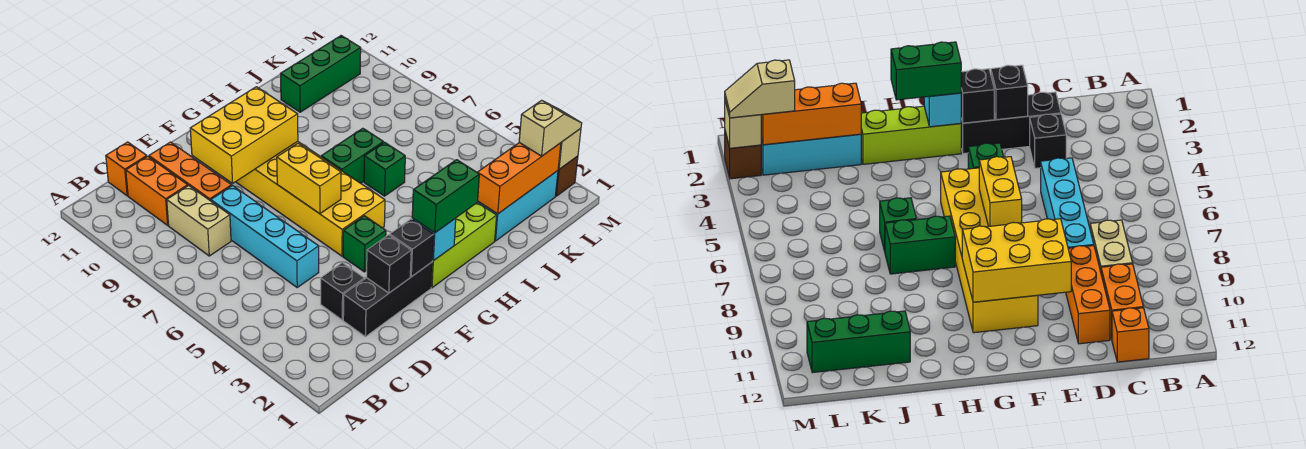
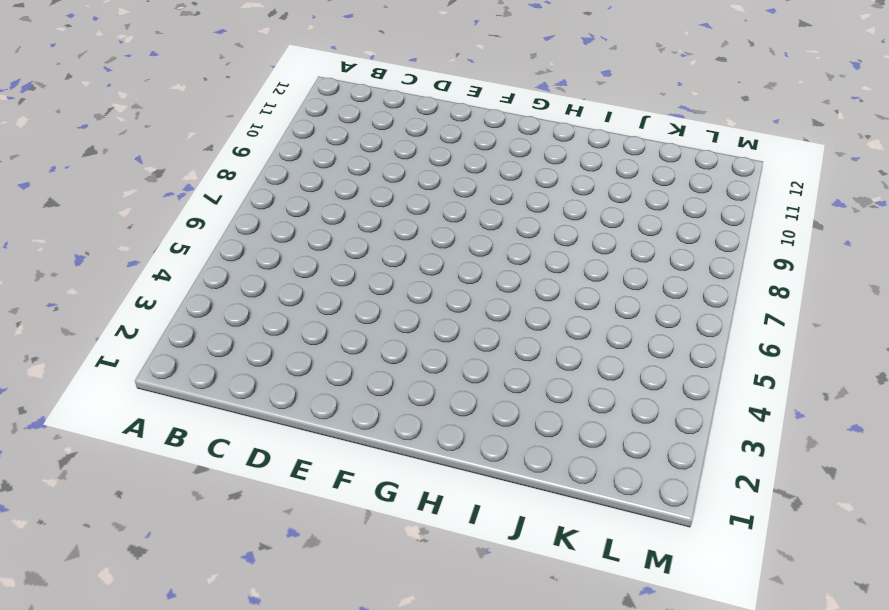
none -> tan 1x2 brick [167,186,231,256]
none -> orange 1x2 brick [126,156,188,225]
none -> orange 1x1 brick [106,142,147,196]

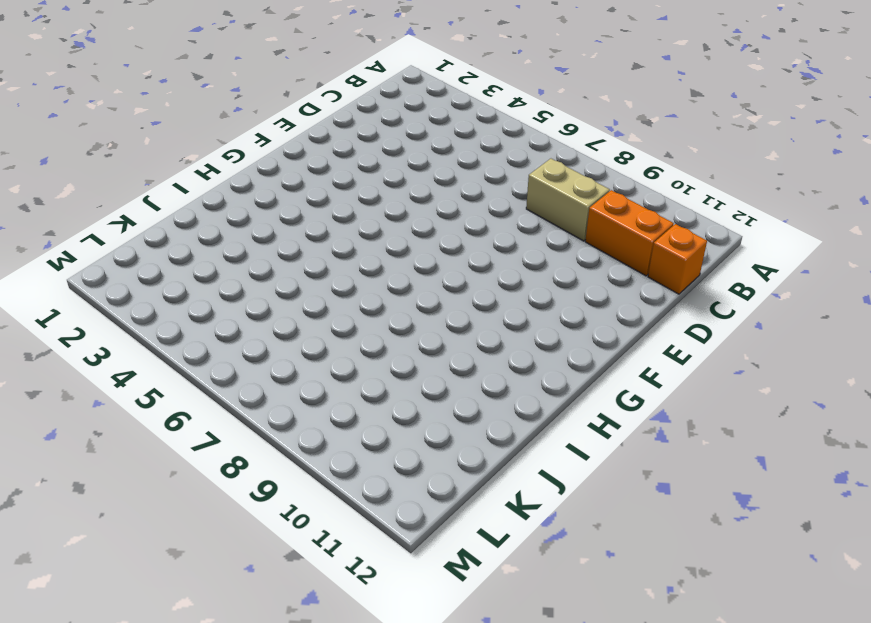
none -> black 1x3 brick [343,262,432,337]
none -> black 1x1 brick [321,263,364,320]
none -> cyan 1x4 brick [211,186,319,287]

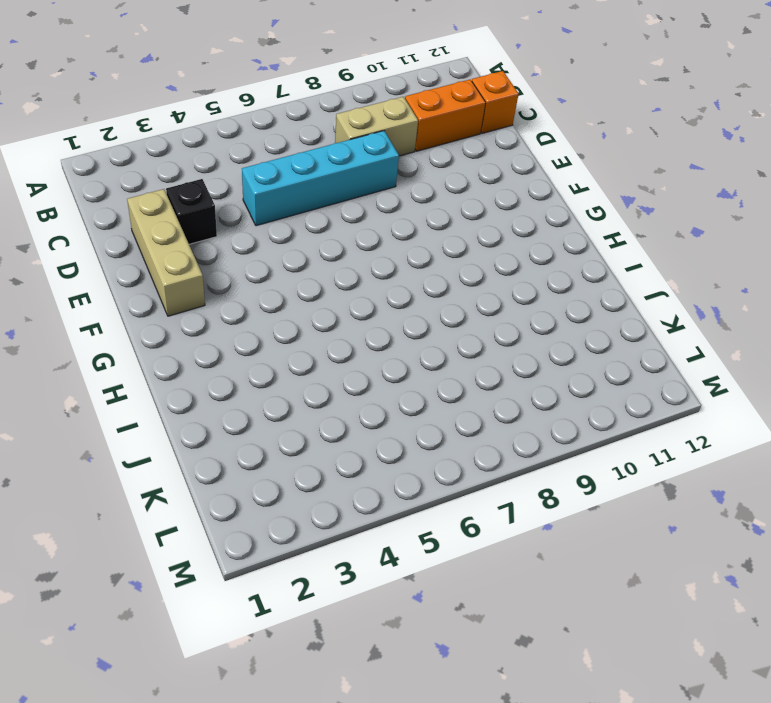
tan 1x3 brick [127,189,205,316] -> black 1x3 brick [343,262,432,337]
none -> orange 1x3 brick [149,142,232,201]
none -> green 1x1 brick [343,216,386,272]
none -> yellow 2x6 brick [236,141,385,256]

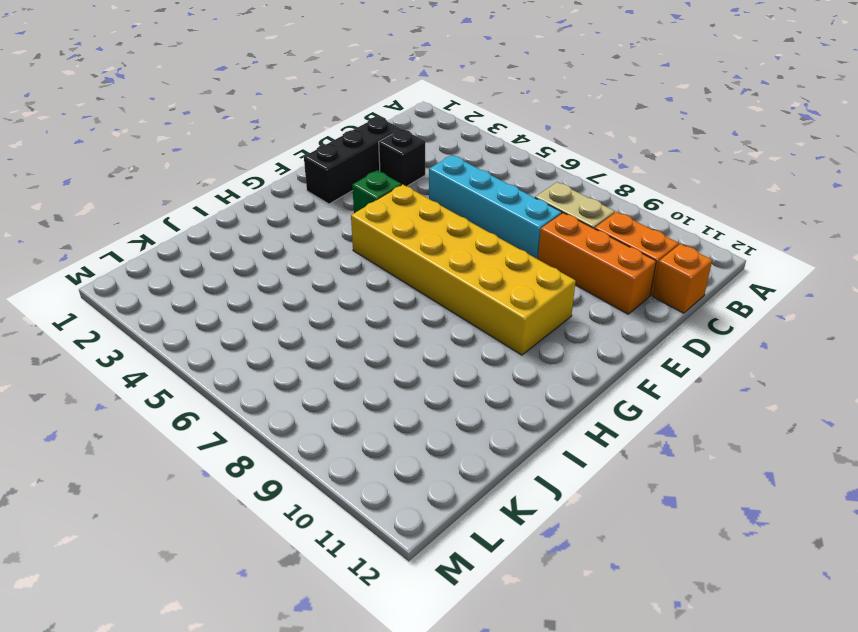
none -> lime 1x3 brick [431,203,497,288]
none -> green 1x2 brick [321,128,383,183]
none -> green 1x1 brick [364,142,405,196]

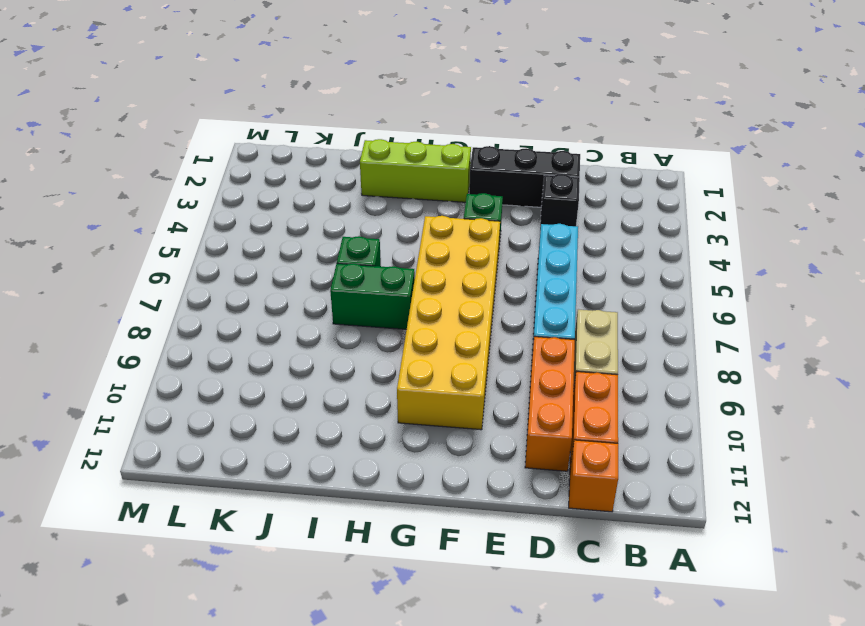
none -> cyan 1x3 brick [477,171,558,241]
none -> green 1x3 brick [281,36,361,112]
none -> brown 1x1 brick [556,156,578,196]

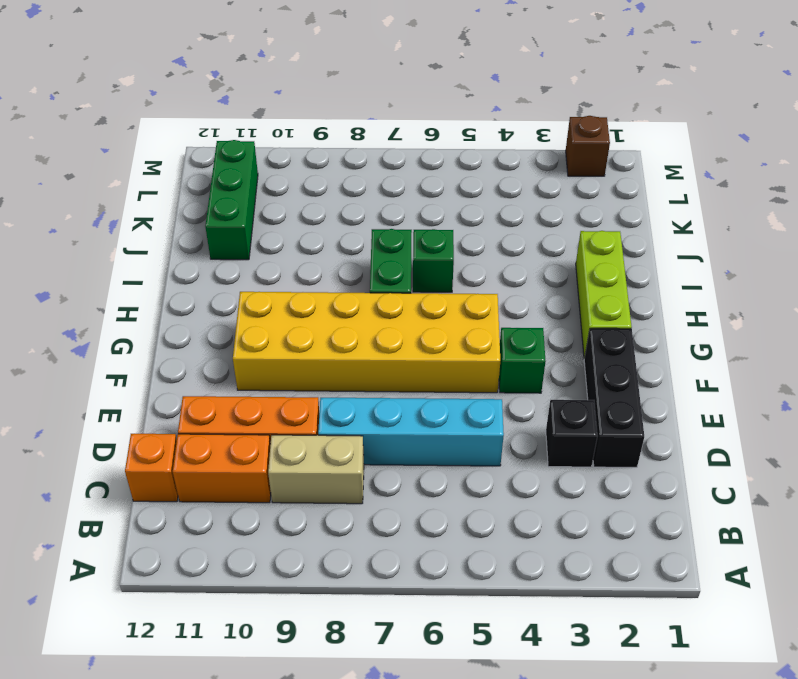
none -> cyan 1x3 brick [477,171,558,241]
none -> black 1x1 brick [367,235,411,293]
none -> yellow 2x3 brick [190,87,298,183]

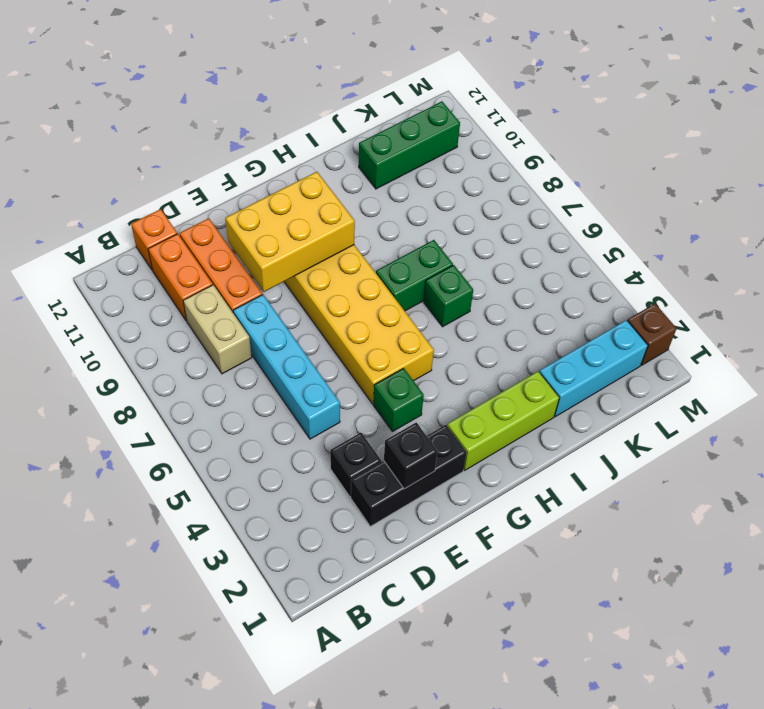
none -> black 1x1 brick [390,219,434,277]
none -> yellow 1x2 brick [277,143,341,214]
none -> cyan 1x1 brick [412,218,456,261]

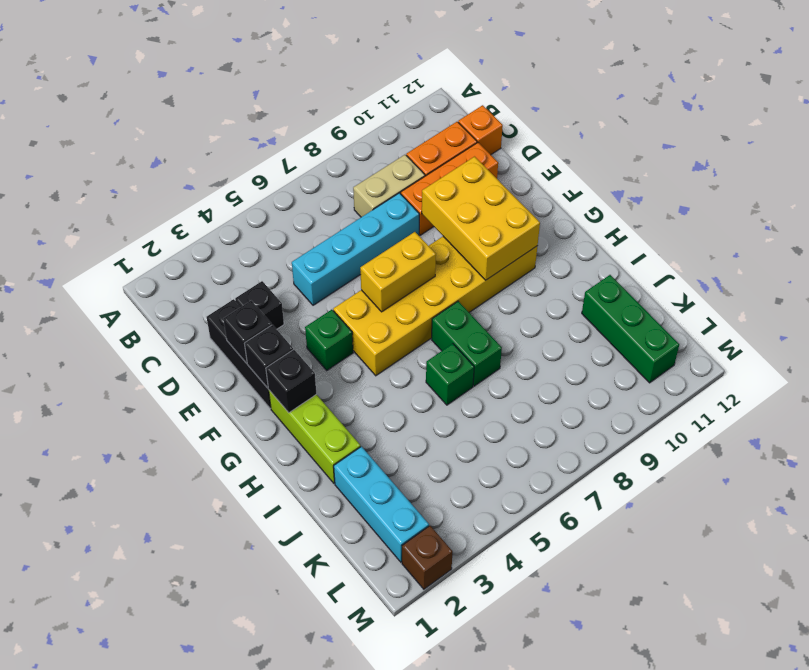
black 1x1 brick [266,350,316,413] -> cyan 1x1 brick [412,218,456,261]
none -> orange 1x3 brick [477,143,561,214]
none -> tan 1x1 brick [558,129,581,169]
none -> green 1x2 brick [412,160,479,233]

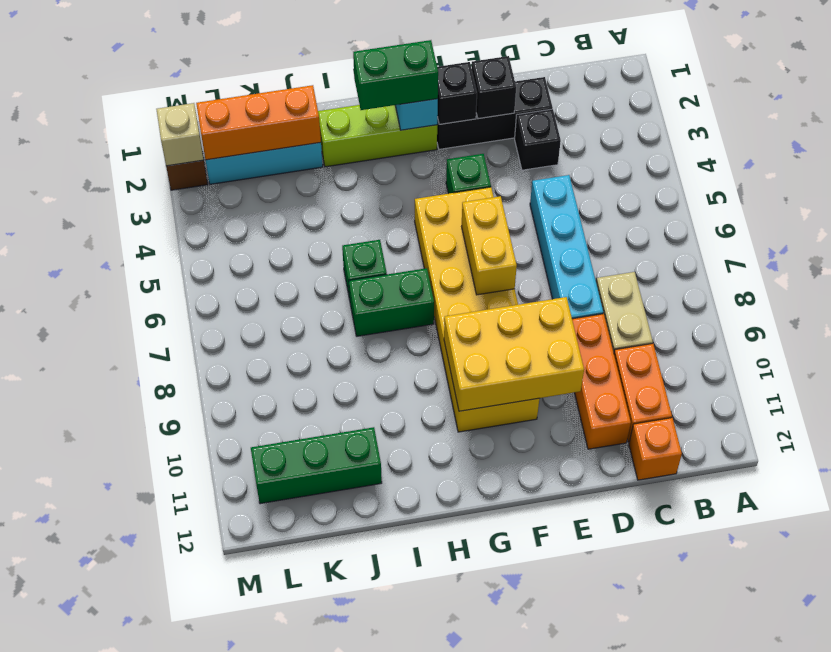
none -> tan 1x2 slope [519,100,582,156]

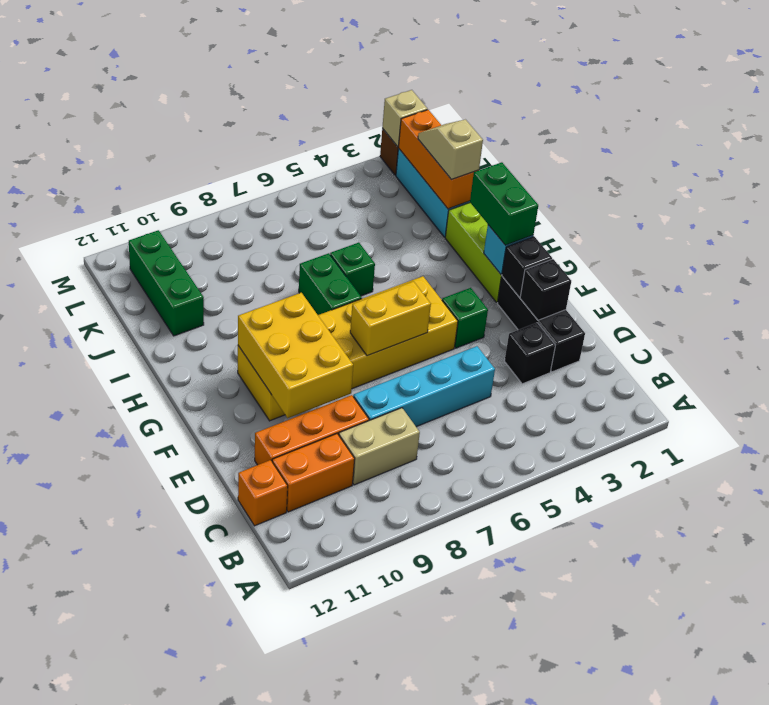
tan 1x2 slope [418,120,483,180] -> tan 1x2 slope moved to [519,100,582,156]

